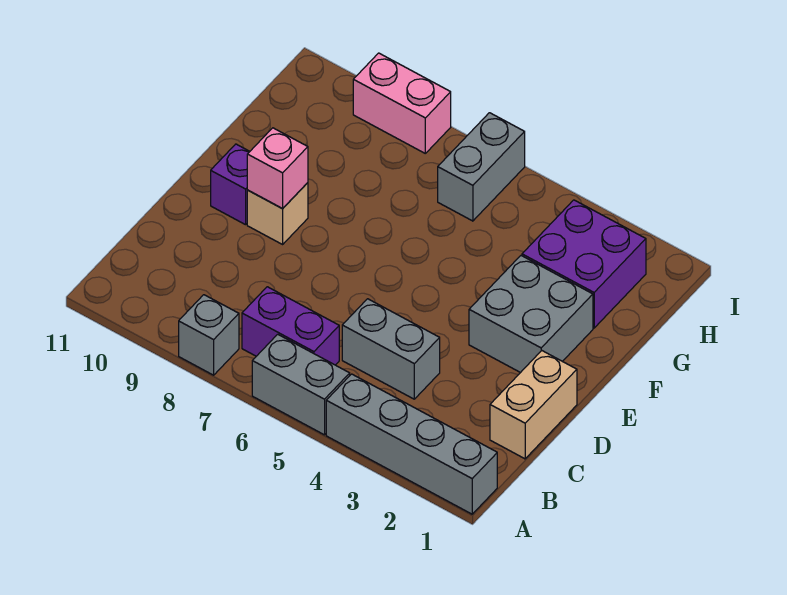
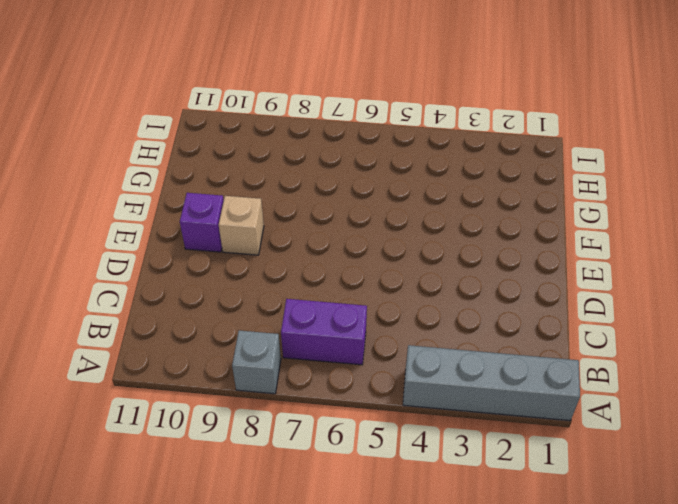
none -> grey 1x2 brick [252,334,350,435]
none -> tan 1x2 brick [490,351,577,459]
none -> grey 1x2 brick [342,299,440,399]

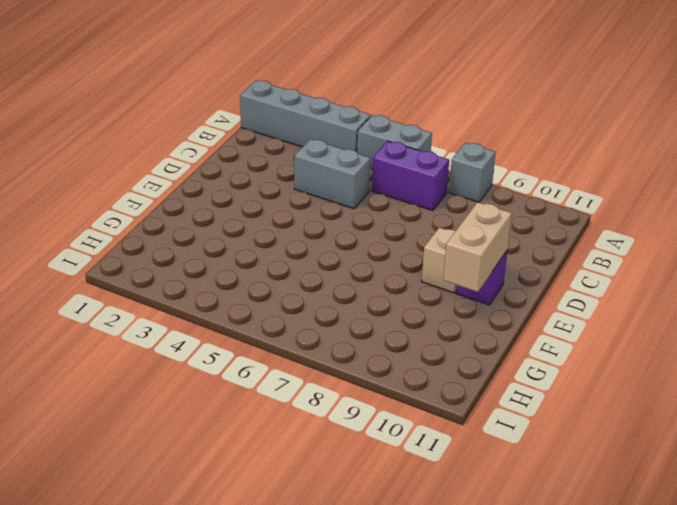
tan 1x2 brick [443,202,512,292] -> tan 1x2 brick moved to [490,351,577,459]
none -> grey 2x2 brick [469,256,593,373]
none -> purple 2x2 brick [522,200,646,328]
none -> grey 1x2 brick [438,113,525,221]

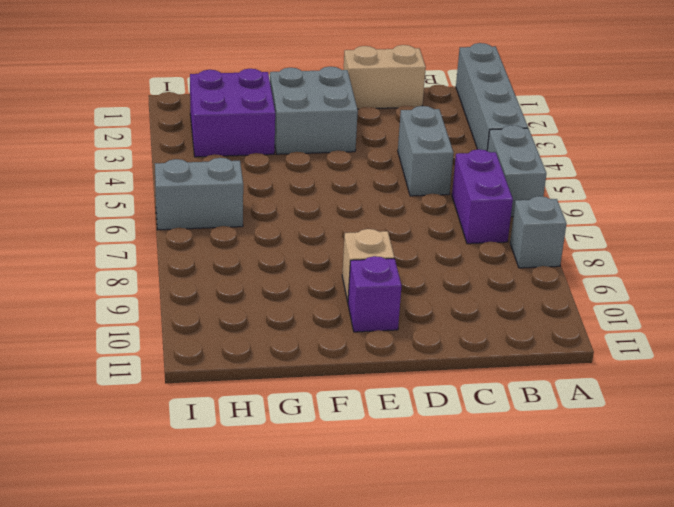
none -> pink 1x2 brick [353,53,451,153]
none -> pink 1x1 brick [247,128,308,208]

